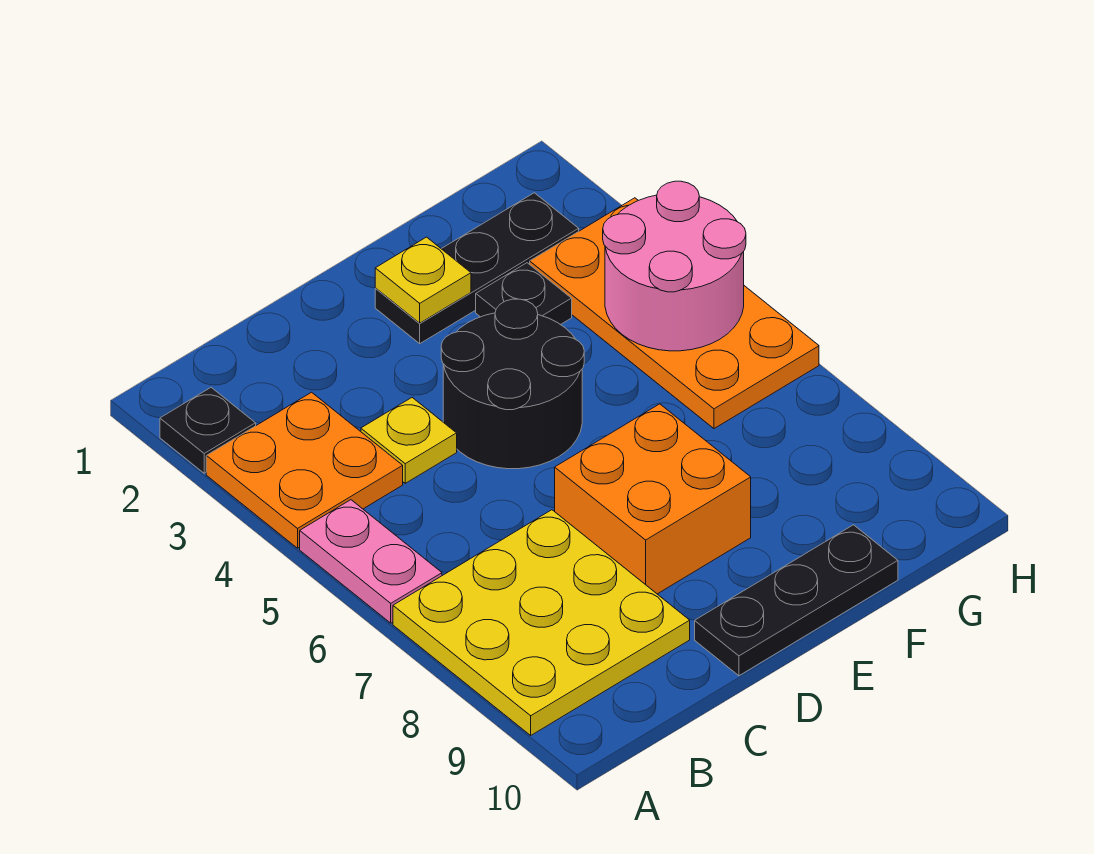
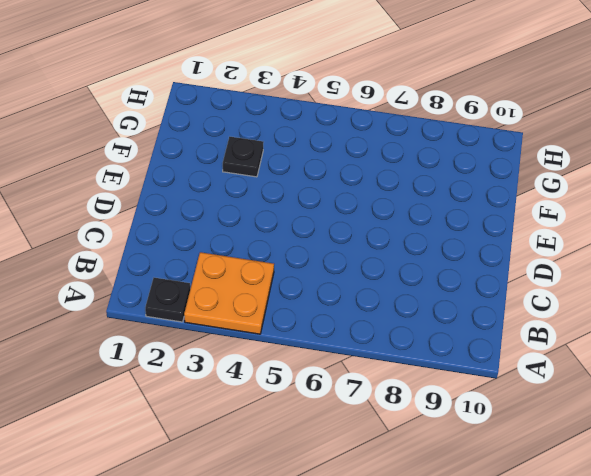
none -> pink 1x2 plate [300,500,442,623]
none -> yellow 3x3 plate [393,510,690,735]
none -> yellow 1x1 plate [361,398,457,483]

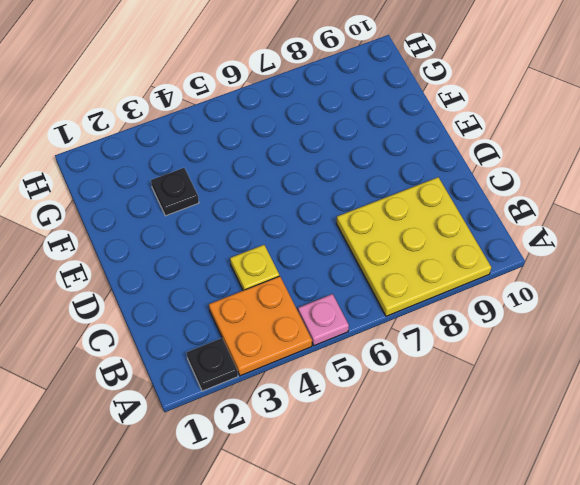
pink 1x1 plate [298,294,349,346] -> pink 1x2 plate [300,500,442,623]
none -> black 2x2 round brick [441,299,584,469]
none -> orange 2x2 brick [555,404,751,594]
none -> black 1x3 plate [695,525,898,676]

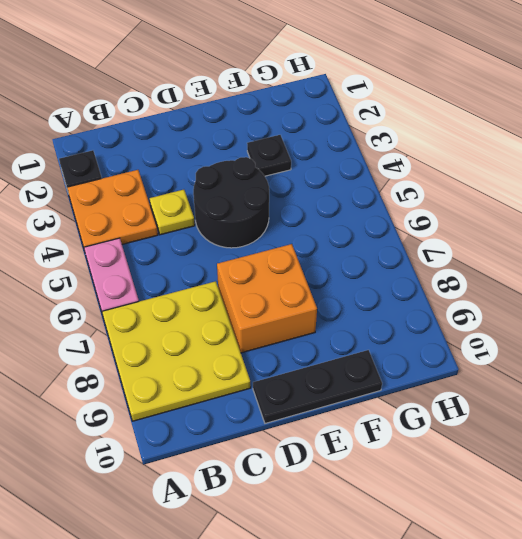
none -> black 1x3 plate [375,193,579,343]
none -> orange 2x4 plate [530,198,819,429]
none -> yellow 1x1 plate [375,237,471,323]

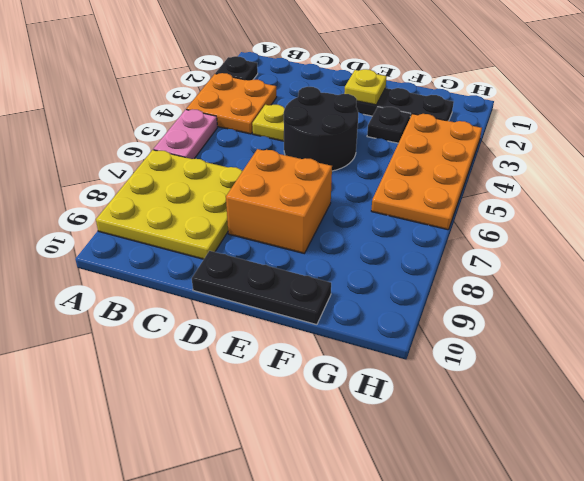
none -> pink 2x2 round brick [603,181,746,351]

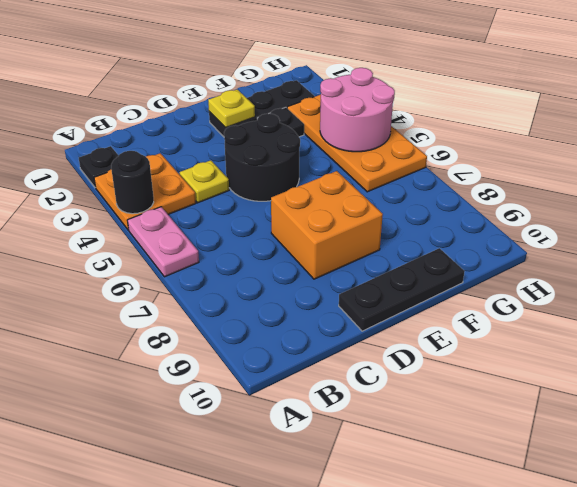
black 1x1 round brick [111,151,154,214] -> none
none -> yellow 3x3 plate [393,510,690,735]

